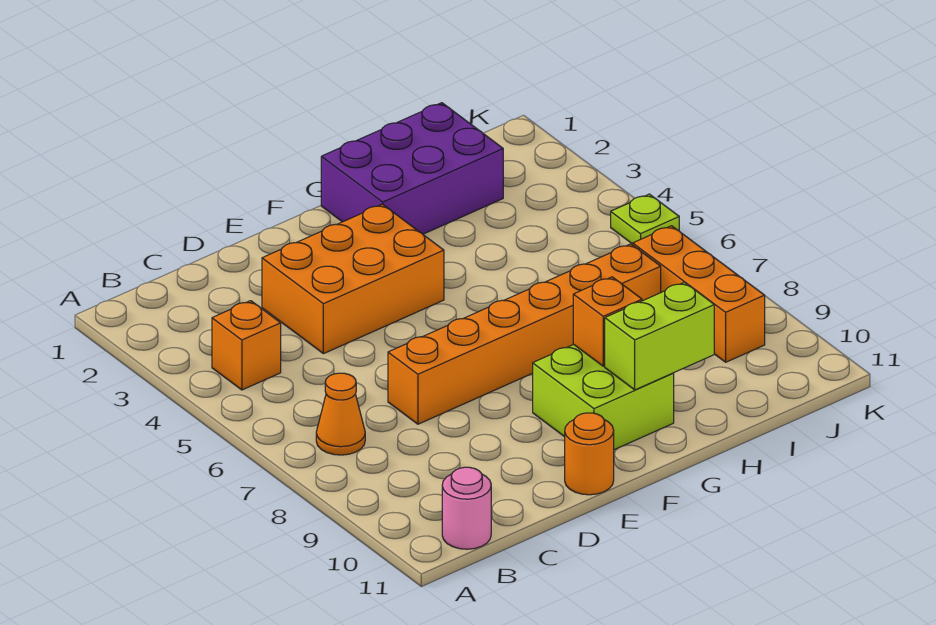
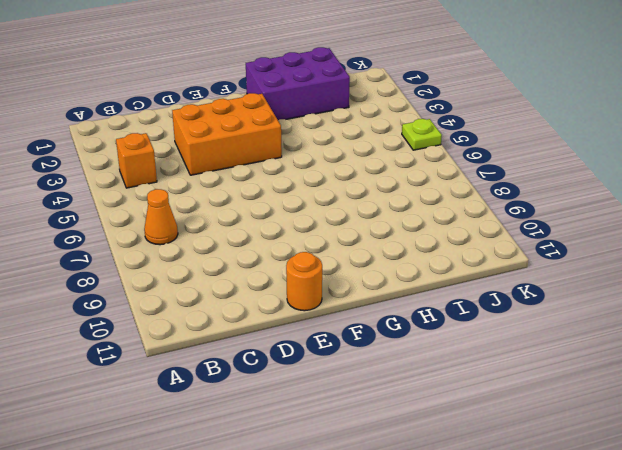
none -> pink 1x1 round brick [442,467,491,549]
none -> orange 1x6 brick [388,244,661,424]
none -> lime 2x2 brick [533,344,674,450]

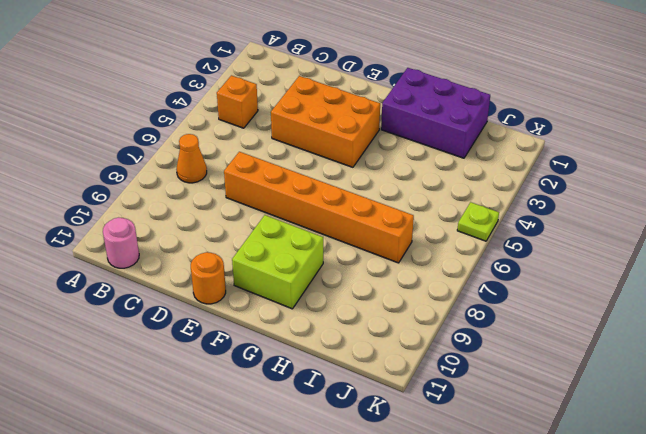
none -> orange 1x3 brick [633,226,765,362]
none -> orange 1x1 brick [573,277,642,366]
none -> lime 1x2 brick [605,282,714,390]

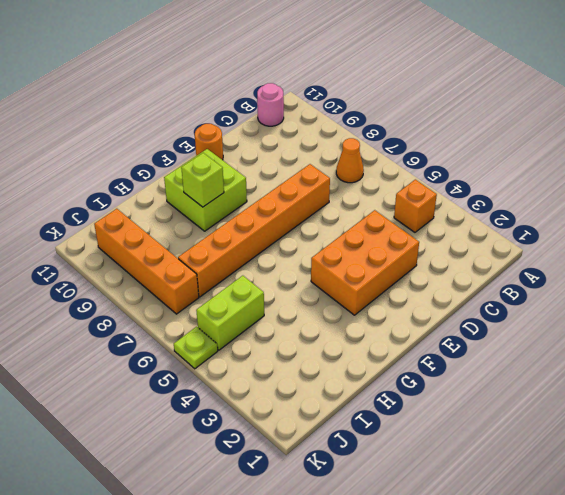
lime 1x1 brick [181,153,224,207] -> orange 1x1 brick [573,277,642,366]
lime 1x2 brick [196,276,264,350] -> lime 1x2 brick moved to [605,282,714,390]
orange 1x4 brick [94,209,199,314] -> orange 1x3 brick [633,226,765,362]
none -> purple 2x3 brick [321,103,503,234]

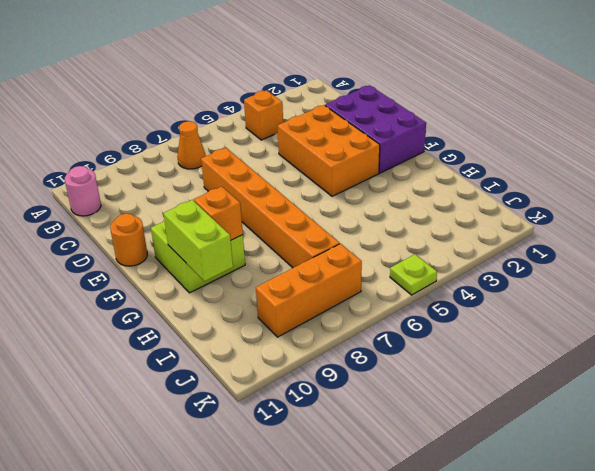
purple 2x3 brick [325,85,426,173] -> purple 2x3 brick moved to [321,103,503,234]

